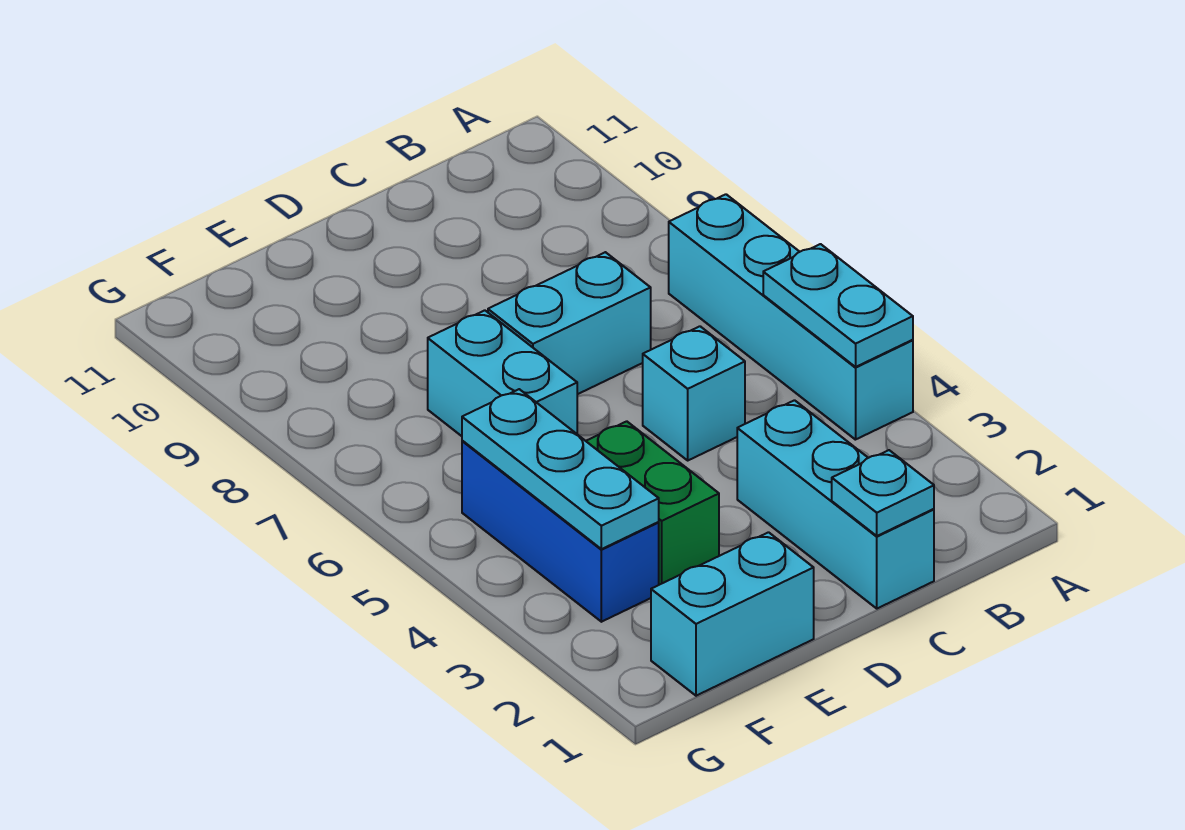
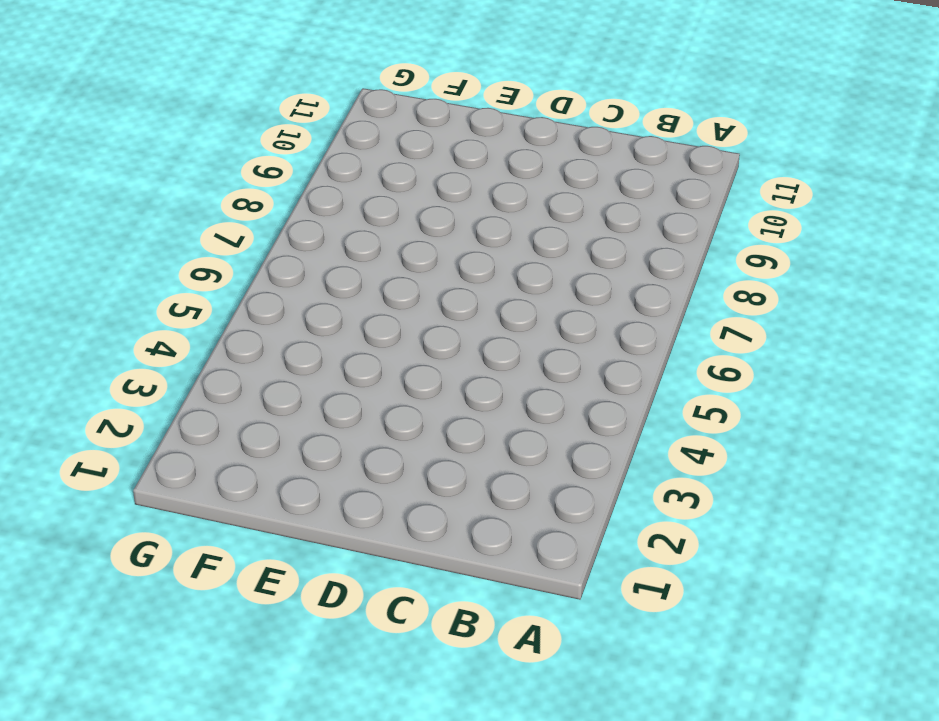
none -> cyan 1x4 brick [669,194,913,440]
none -> cyan 1x3 brick [737,400,934,609]

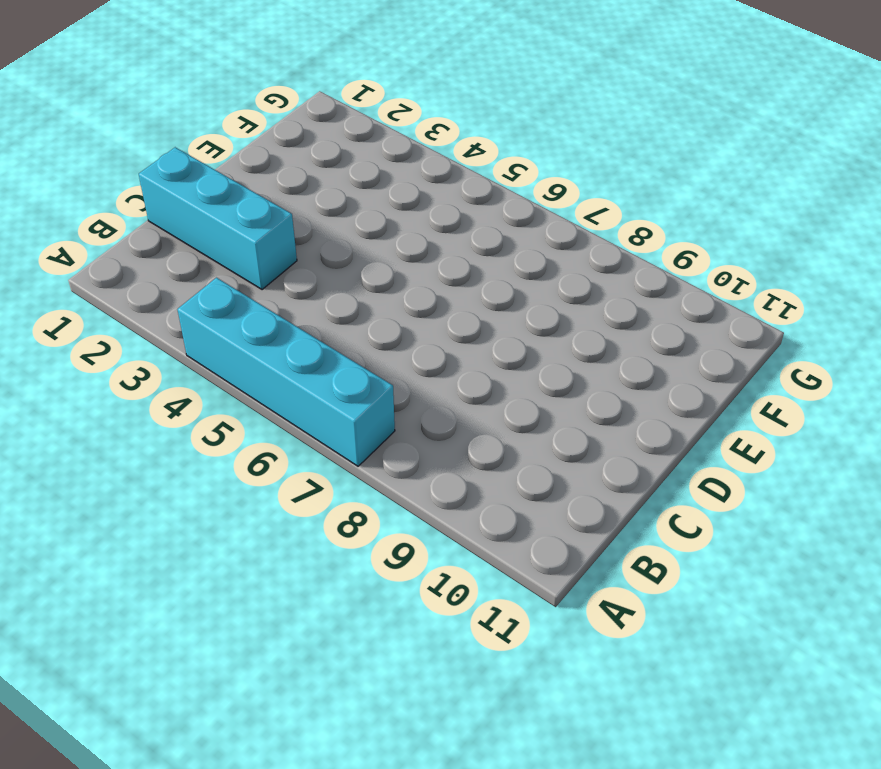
none -> cyan 1x1 brick [643,326,745,460]
none -> cyan 1x2 brick [488,252,651,394]

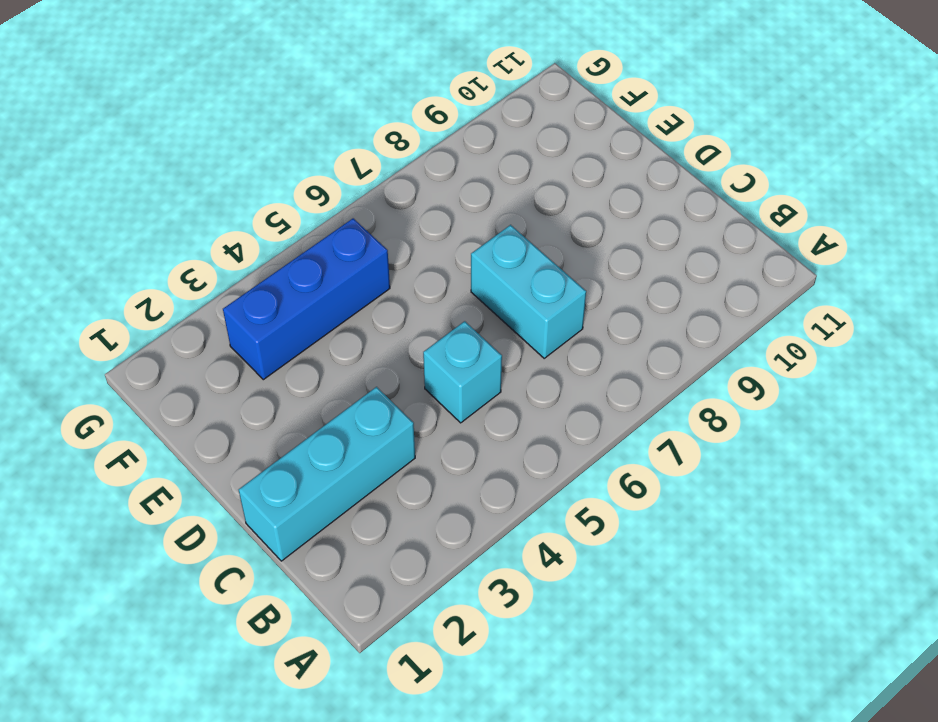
none -> cyan 1x4 brick [669,194,913,440]
none -> cyan 1x2 brick [651,532,814,696]

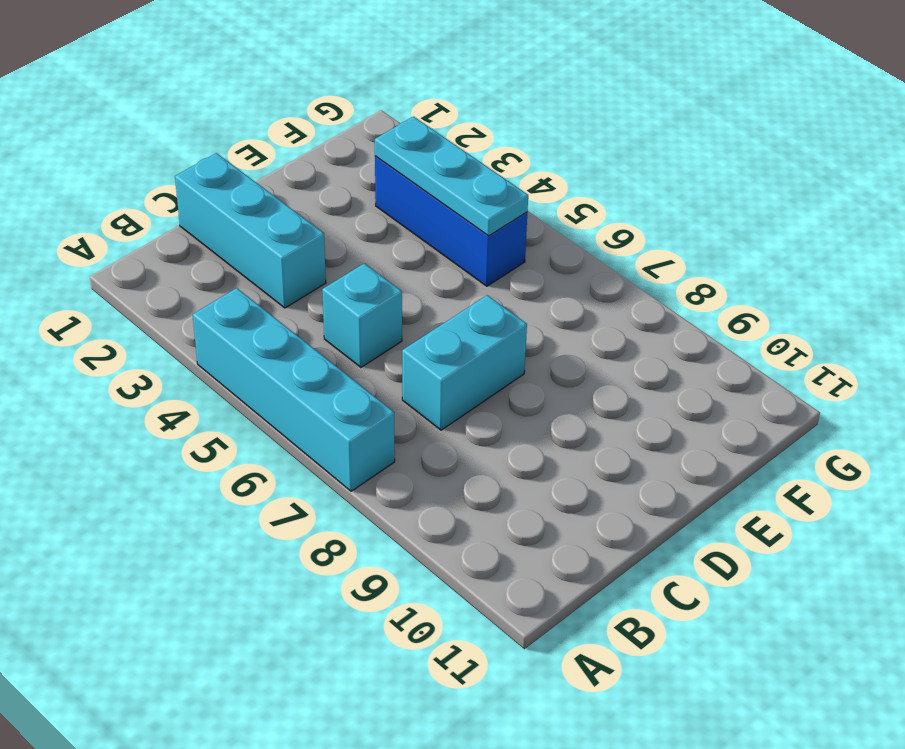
none -> cyan 1x2 brick [651,532,814,696]
none -> green 1x2 brick [586,421,719,585]

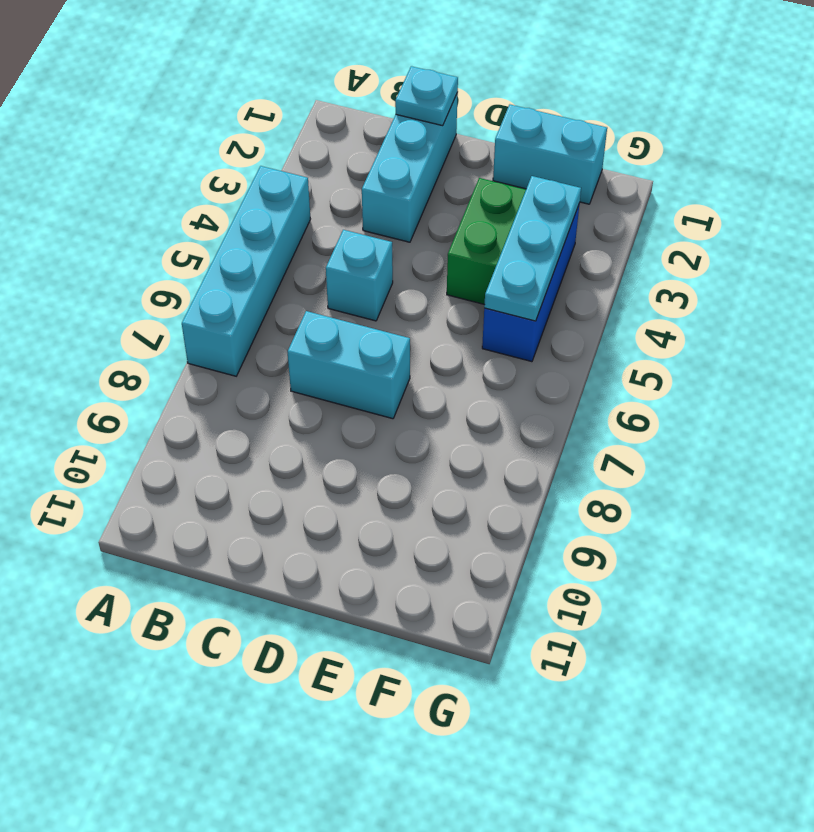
none -> cyan 1x2 brick [428,310,577,436]
none -> cyan 1x2 plate [763,244,913,367]

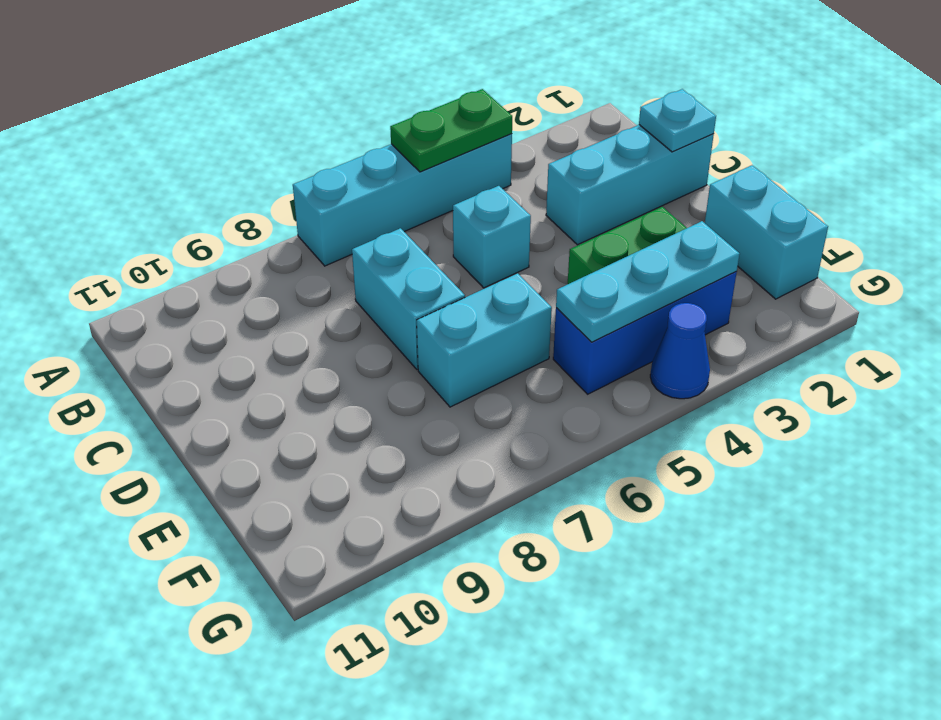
green 1x2 plate [390,89,512,172] -> cyan 1x2 plate [763,244,913,367]
blue 1x1 cone [650,303,710,399] -> none

